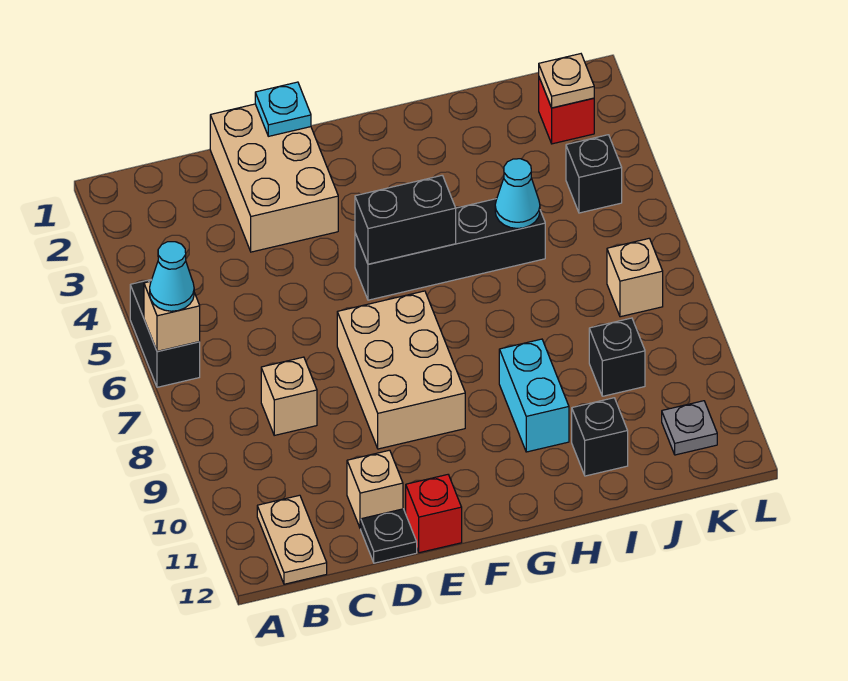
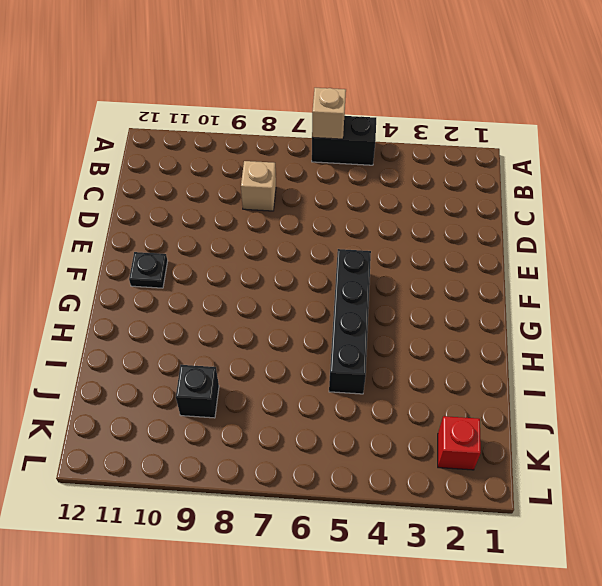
black 1x1 plate [129,252,168,288] -> black 1x1 plate moved to [361,509,417,563]
none -> tan 1x2 plate [257,495,327,584]
none -> tan 2x3 brick [210,104,338,252]
none -> tan 1x1 brick [347,450,403,529]

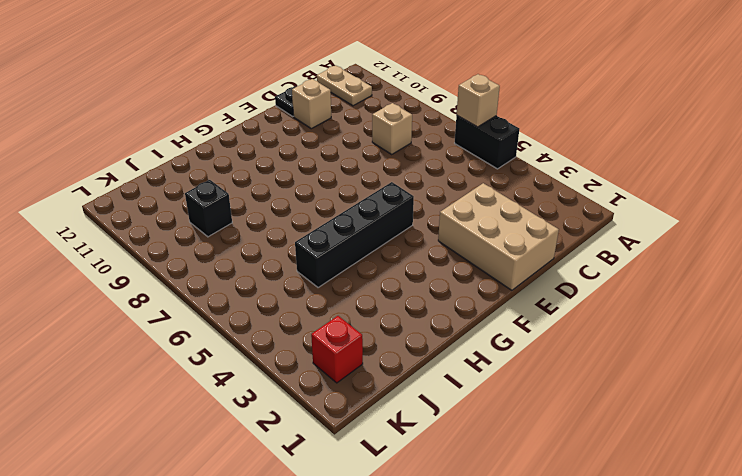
none -> tan 2x3 brick [337,291,465,449]
none -> red 1x1 brick [406,475,462,553]
none -> cyan 1x2 brick [499,339,569,452]

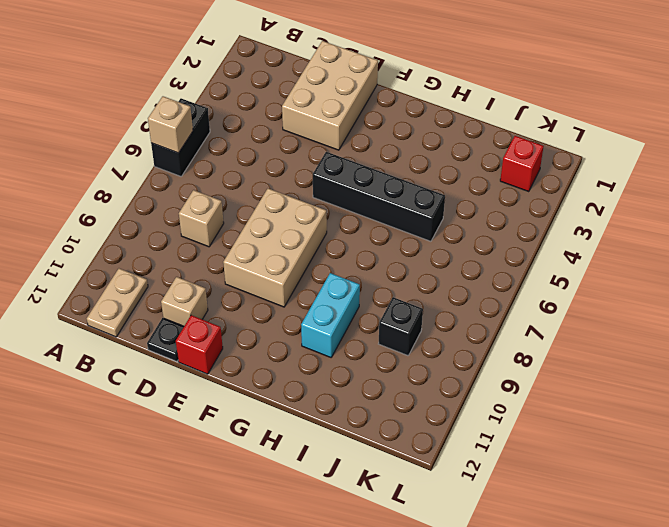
none -> black 1x1 brick [572,398,628,476]
none -> black 1x1 brick [566,135,622,213]
none -> tan 1x1 brick [607,238,663,317]

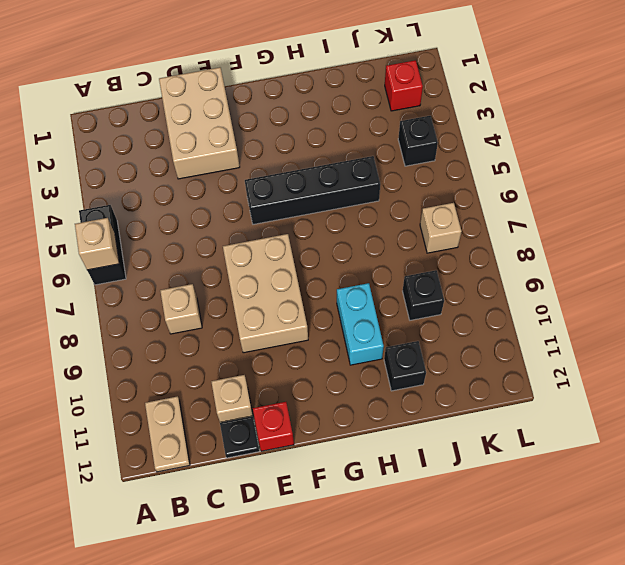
none -> grey 1x1 plate [662,401,717,455]
none -> cyan 1x1 plate [255,82,311,136]
none -> black 1x2 brick [355,175,456,264]

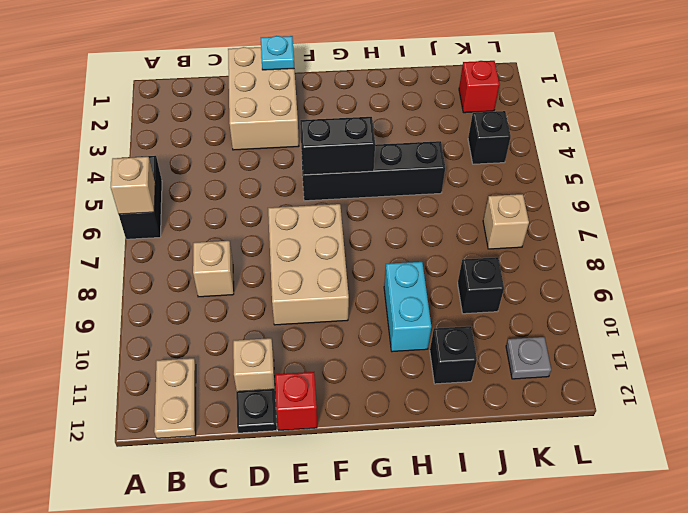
none -> cyan 1x1 cone [495,159,540,228]
none -> tan 1x1 plate [539,54,594,108]
none -> cyan 1x1 cone [150,242,194,311]

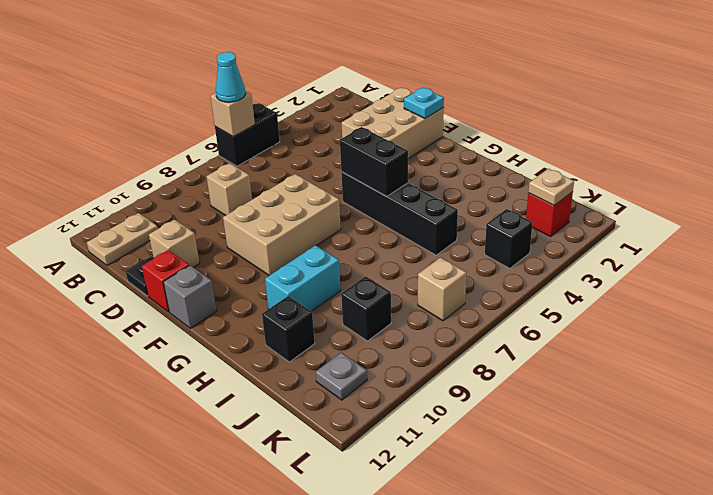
grey 1x1 brick [163,265,216,328] -> none
none -> cyan 1x1 cone [495,159,540,228]

